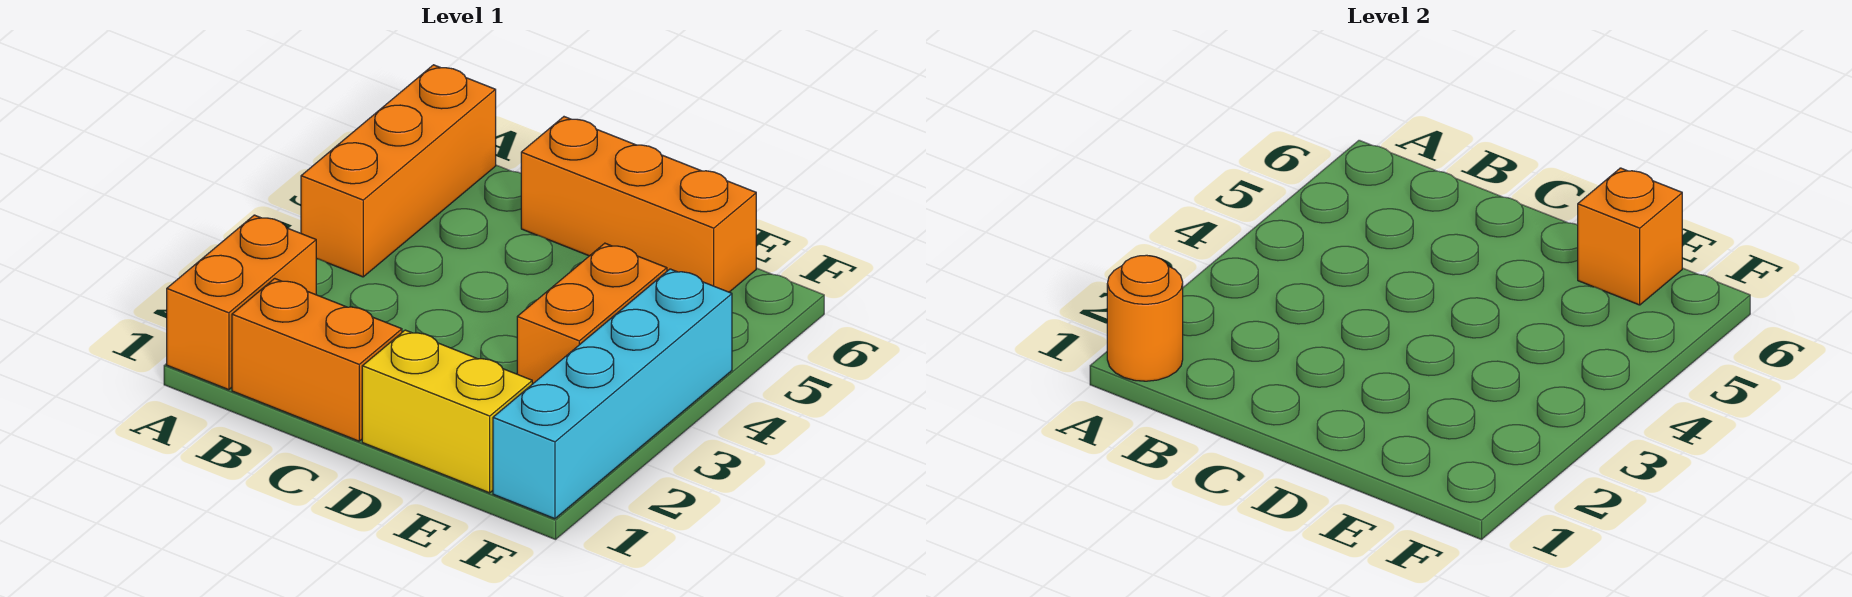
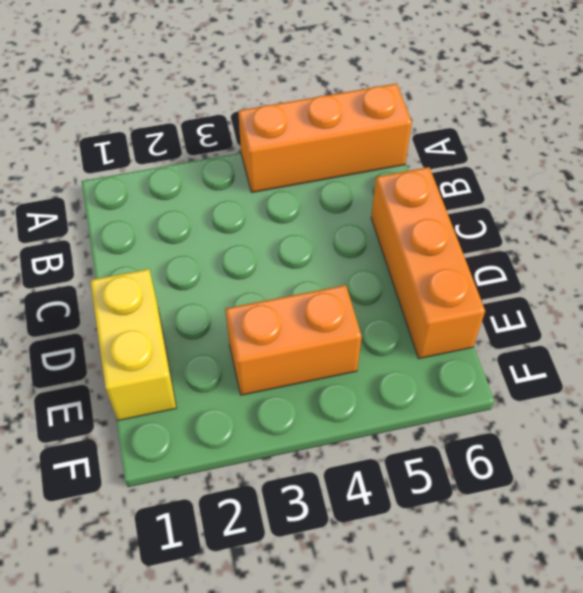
none -> orange 1x2 brick [167,215,316,390]
none -> orange 1x2 brick [232,279,402,441]

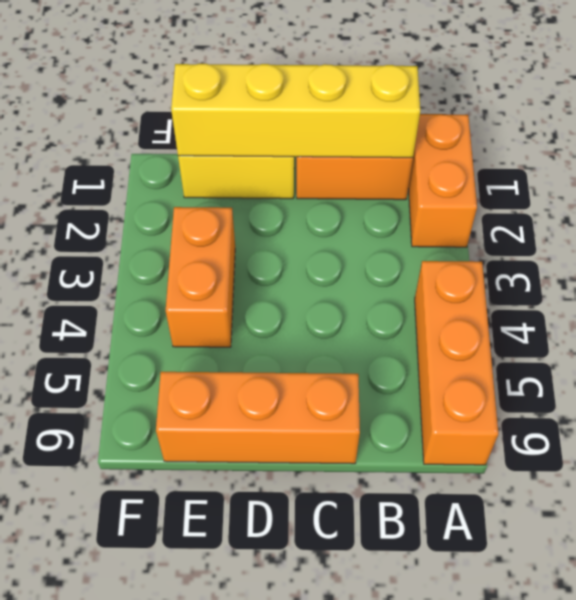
yellow 1x4 brick [171,64,420,158] -> none
none -> cyan 1x4 brick [493,269,732,519]
none -> orange 1x1 round brick [1107,255,1183,381]

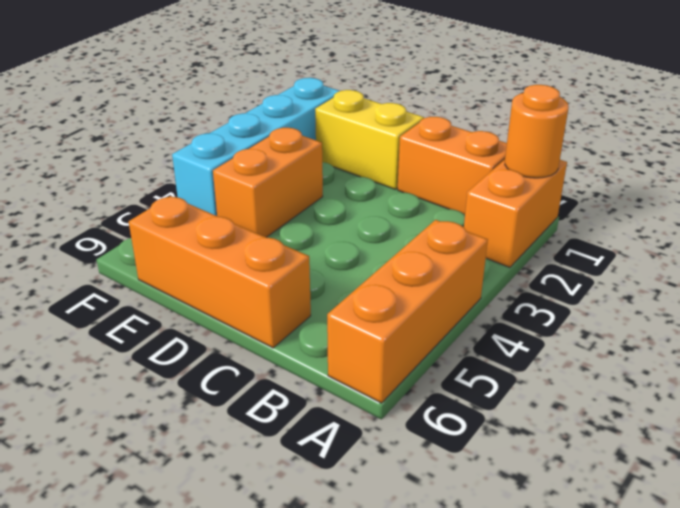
none -> orange 1x1 brick [1578,168,1682,305]

